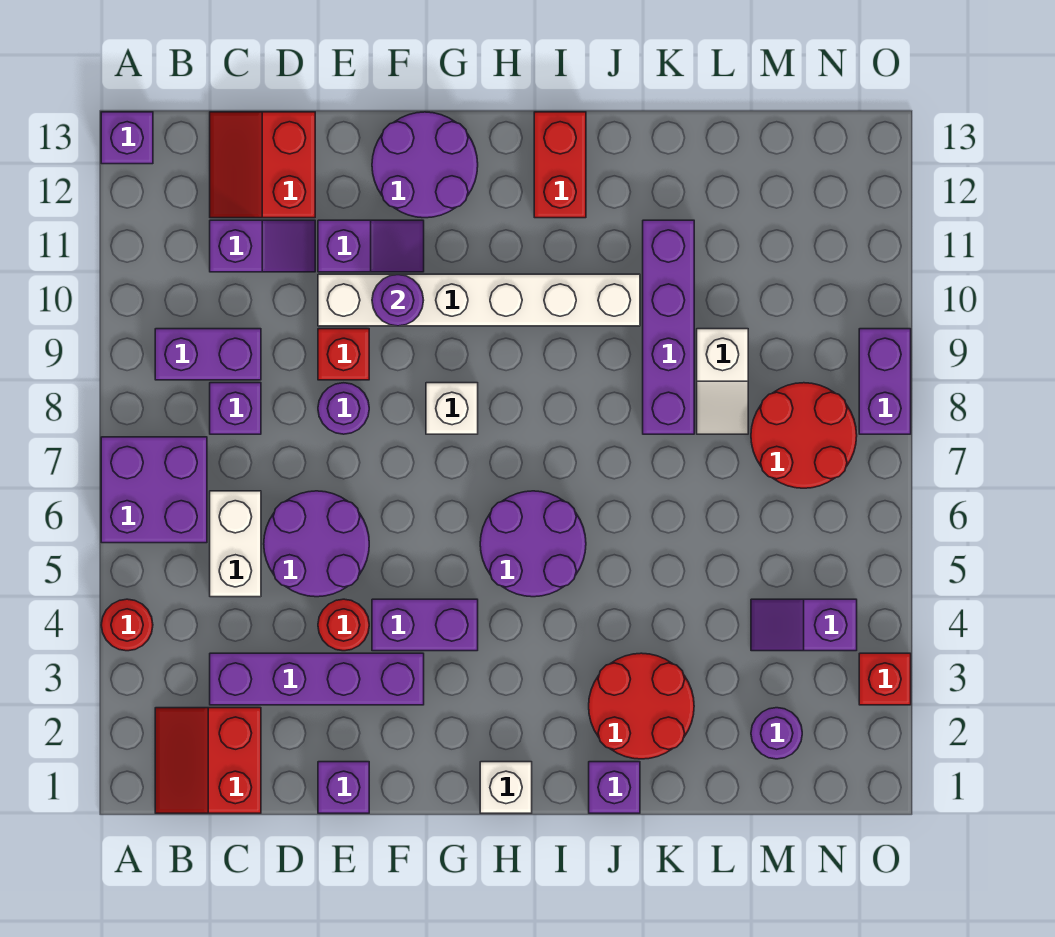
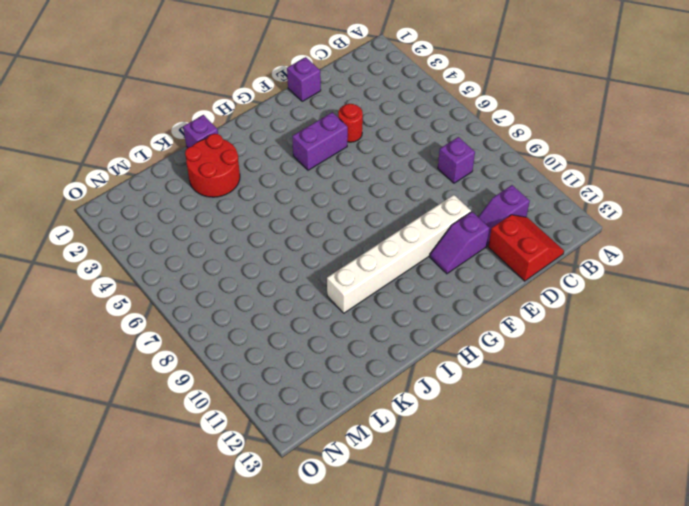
none -> red 1x1 round brick [101,599,153,651]
none -> purple 2x2 brick [101,437,207,543]
none -> purple 1x1 brick [101,112,153,164]
none -> red 2x2 slope [155,708,261,813]

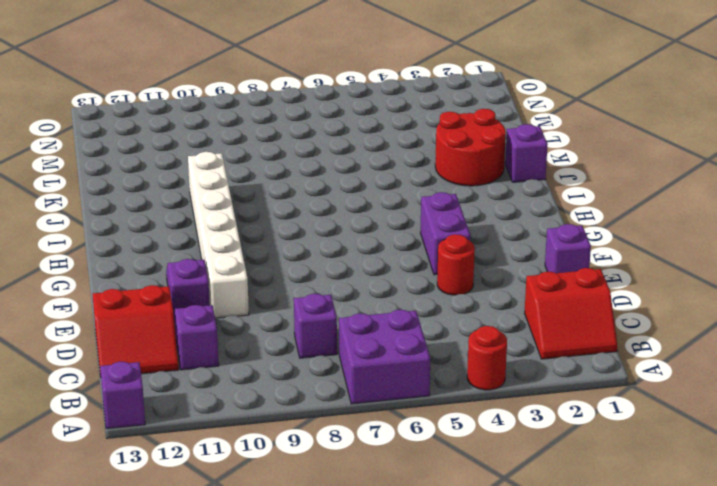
none -> purple 1x2 brick [155,329,261,380]
none -> purple 1x4 brick [210,653,424,705]
none -> white 1x2 brick [210,491,261,597]
none -> purple 2x2 round brick [264,491,369,597]

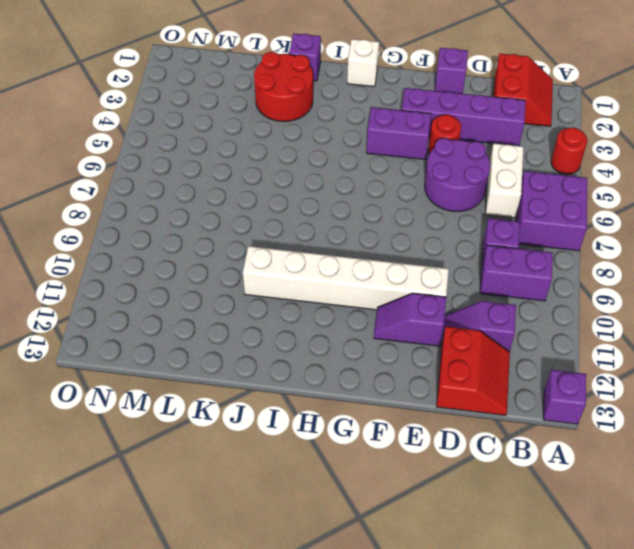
none -> purple 1x1 round brick [318,383,369,434]
none -> red 1x1 brick [318,329,369,380]
none -> purple 2x2 round brick [372,112,478,218]
none -> white 1x1 brick [426,383,478,434]

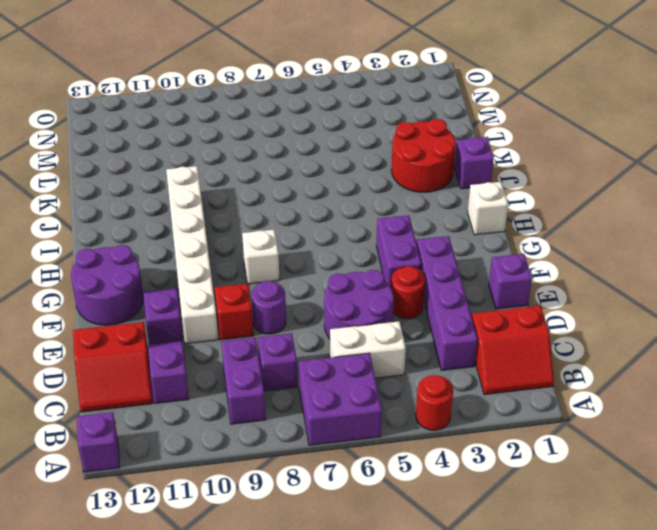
none -> purple 2x2 round brick [480,491,586,597]
none -> red 1x2 brick [534,112,586,218]
none -> purple 1x4 brick [643,220,694,434]
none -> white 1x2 slope [697,329,748,434]

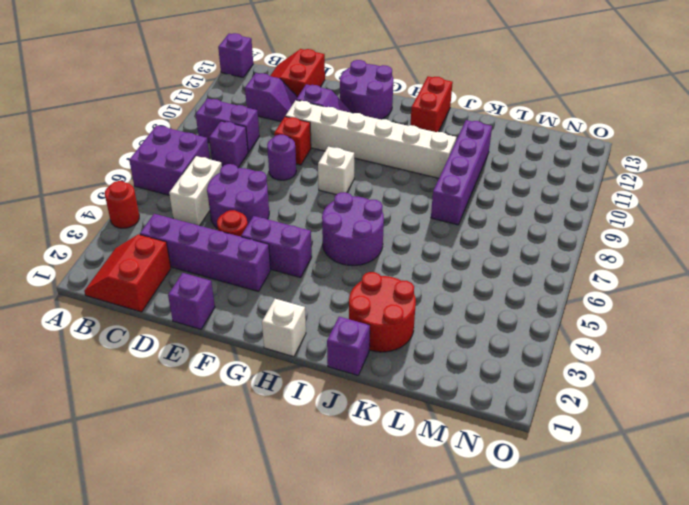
none -> white 1x2 slope [697,329,748,434]
none -> purple 1x1 round brick [751,708,802,759]
none -> purple 1x2 slope [751,599,857,651]
none -> red 2x2 round brick [751,383,857,488]

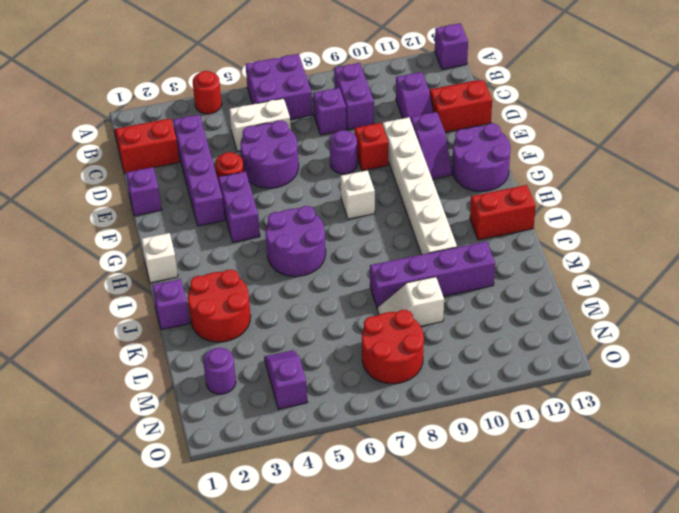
none -> red 1x1 brick [859,653,911,705]
none -> purple 1x2 brick [859,329,911,434]
none -> purple 1x1 round brick [372,275,424,326]

